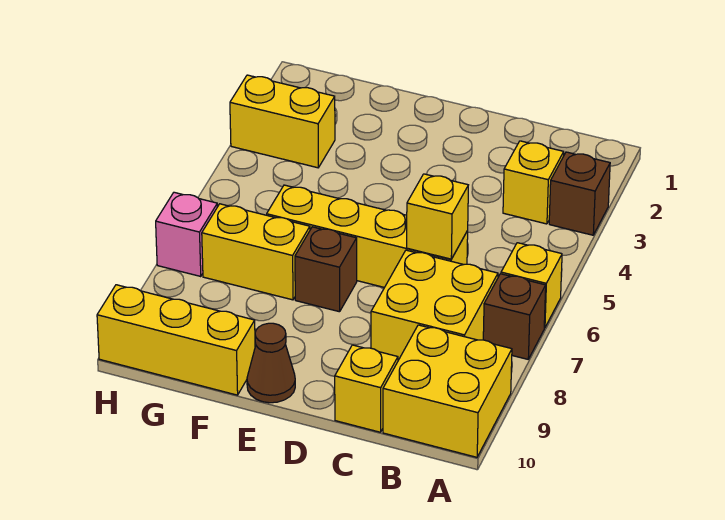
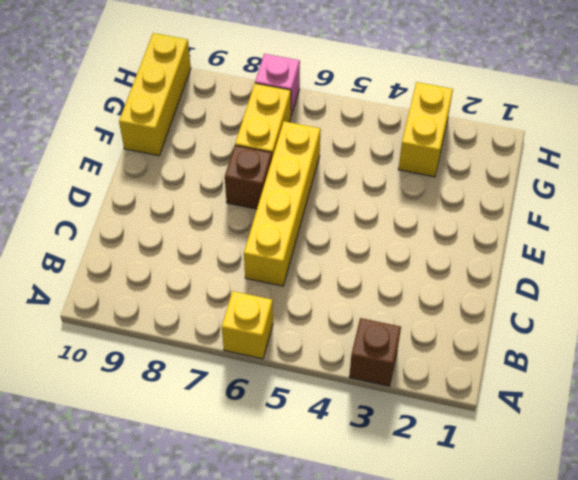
none -> brown 1x1 brick [483,274,546,359]
none -> yellow 2x2 brick [383,325,512,457]
none -> yellow 1x1 brick [503,141,564,224]

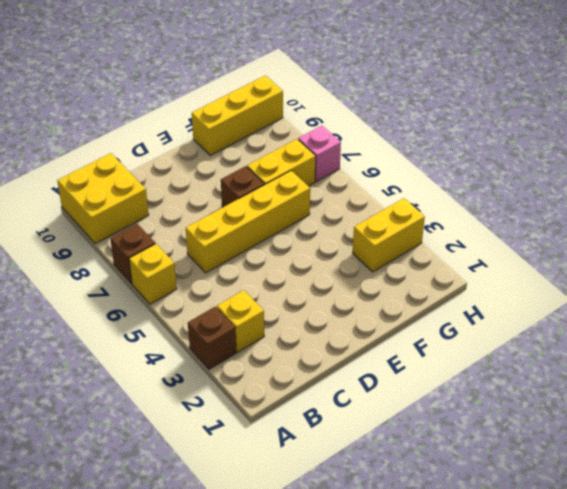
none -> yellow 2x2 brick [371,250,498,360]
none -> yellow 1x1 brick [335,345,398,432]
none -> brown 1x1 cone [247,323,295,403]

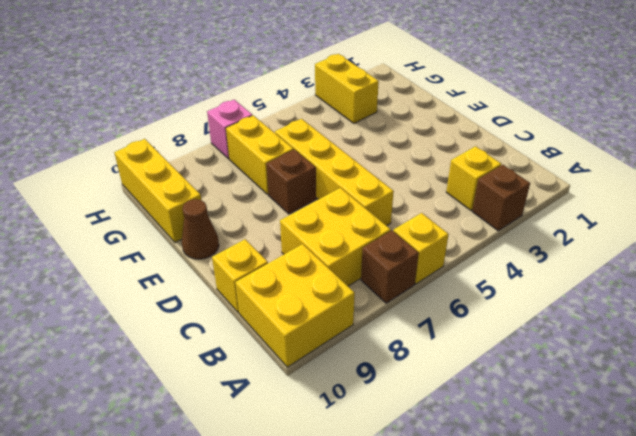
none -> yellow 1x1 brick [407,174,468,259]

